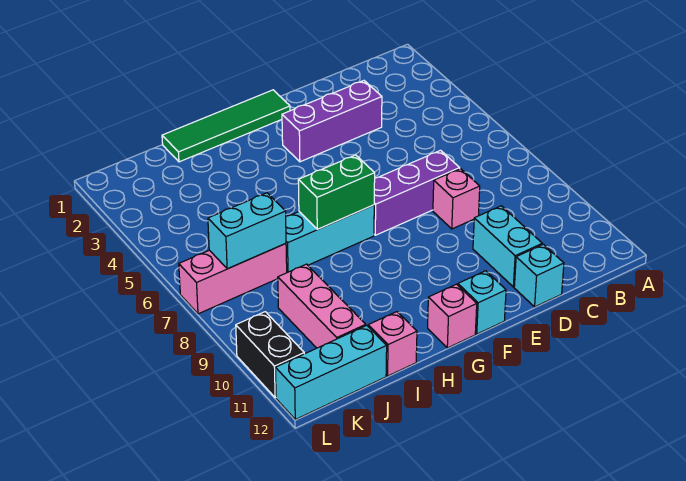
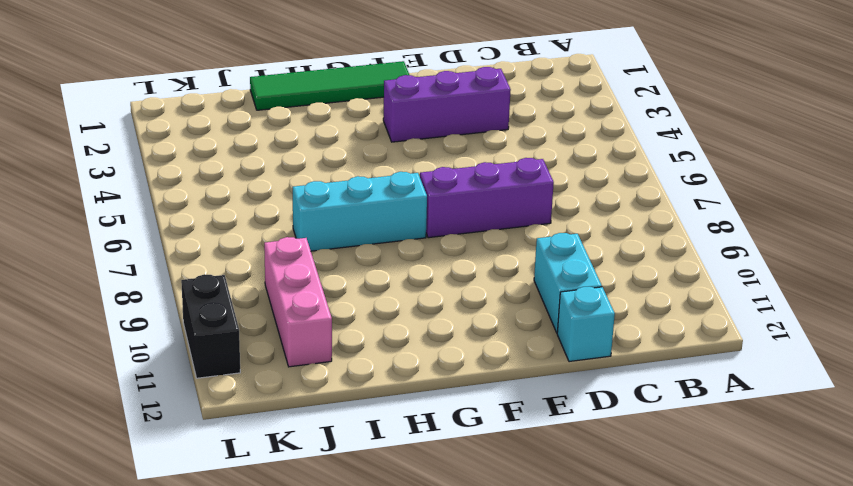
none -> pink 1x1 brick [433,169,480,229]
none -> cyan 1x1 brick [458,271,506,334]
none -> pink 1x1 brick [428,284,477,348]

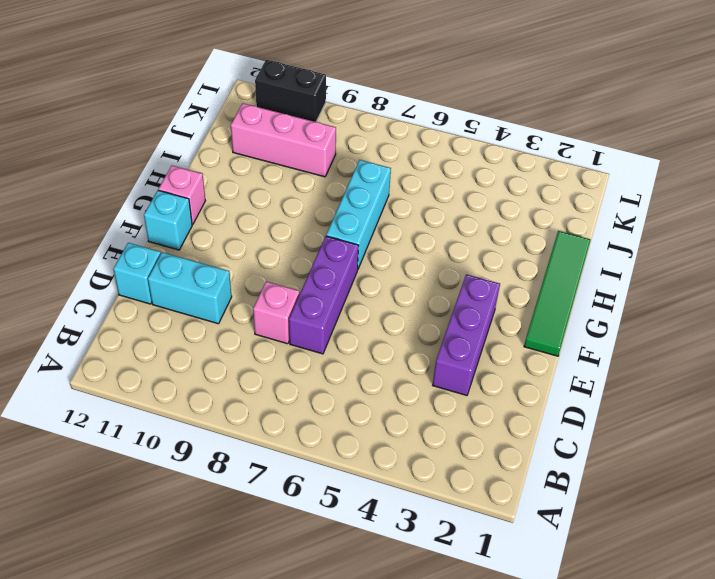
none -> pink 1x1 brick [368,312,417,376]
none -> pink 1x3 brick [179,244,287,314]
none -> cyan 1x3 brick [275,325,387,419]

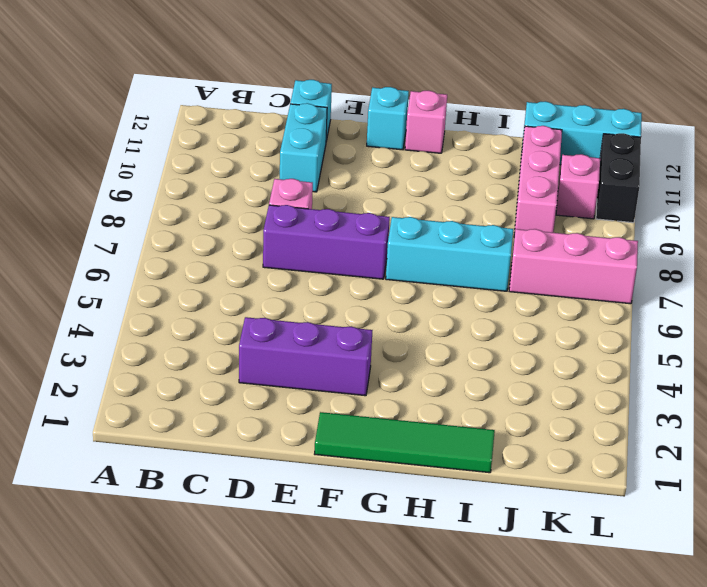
pink 1x1 brick [556,154,600,219] -> pink 1x1 brick moved to [368,312,417,376]
none -> green 1x2 brick [298,155,375,229]
none -> cyan 1x2 brick [208,193,286,269]

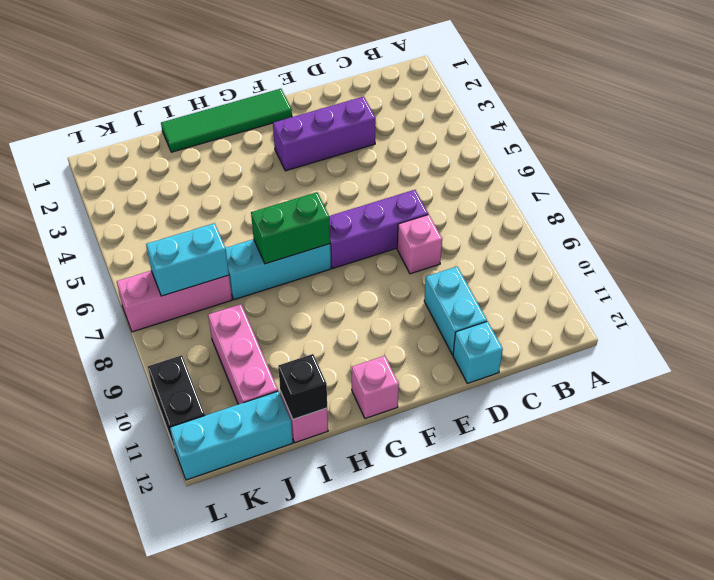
black 1x1 brick [278,354,327,419] -> none
none -> cyan 1x1 brick [458,271,506,334]

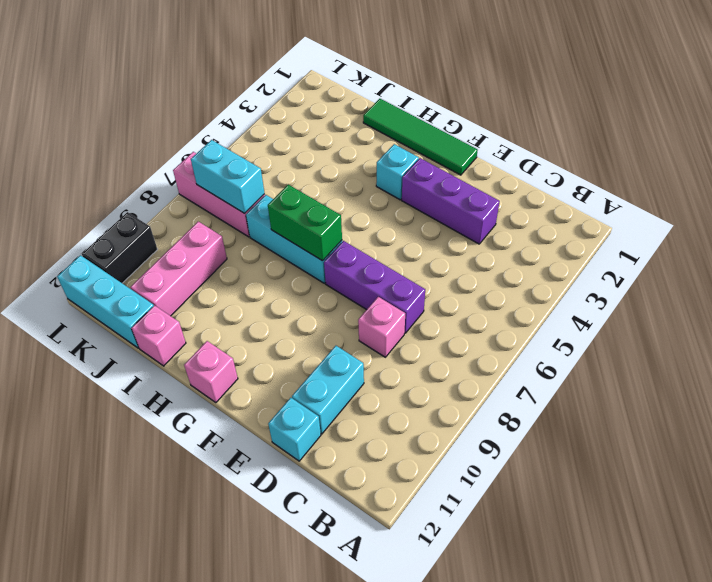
cyan 1x1 brick [376,144,419,200] -> cyan 1x1 brick moved to [458,271,506,334]

